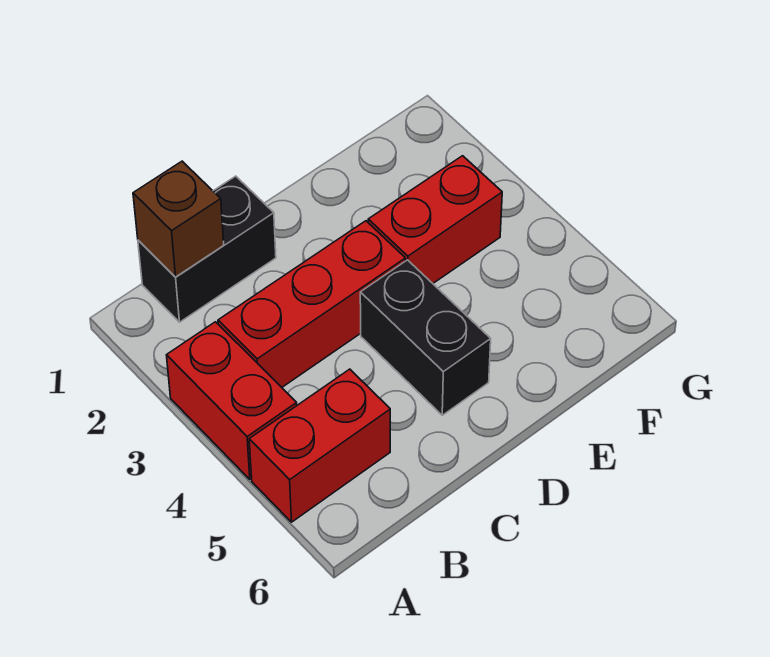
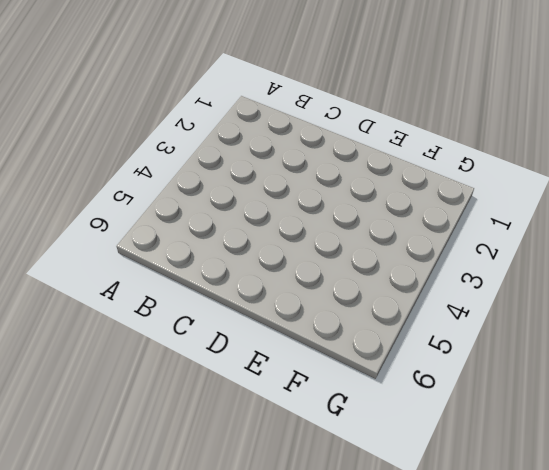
none -> red 1x2 brick [167,322,297,479]
none -> red 1x2 brick [249,369,390,522]

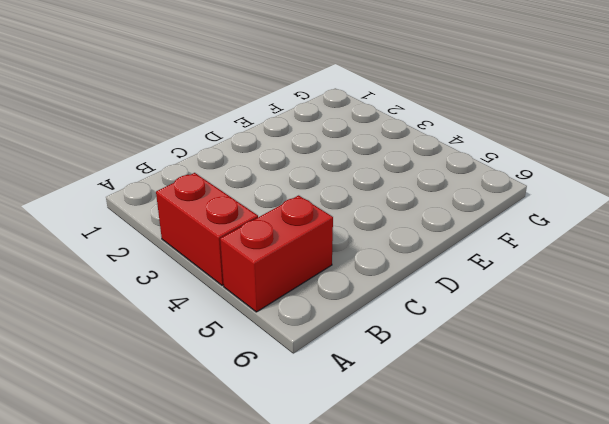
none -> black 1x2 brick [138,176,276,322]
none -> red 1x3 brick [218,221,405,387]

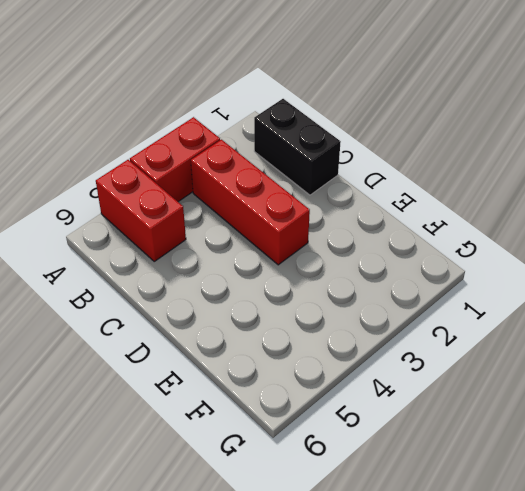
none -> black 1x2 brick [360,260,491,415]
none -> red 1x2 brick [368,156,502,283]

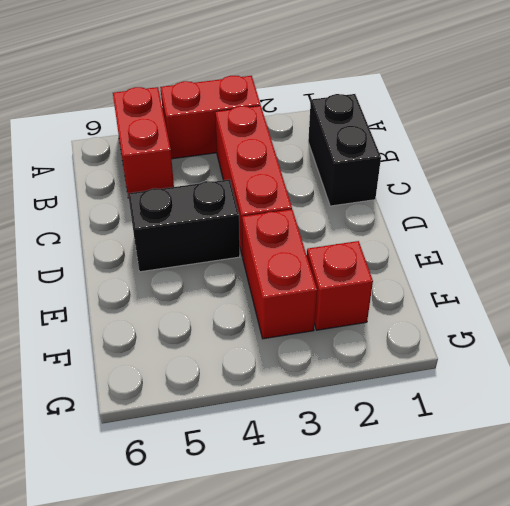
red 1x1 brick [307,241,373,330] -> none
none -> brown 1x1 brick [133,161,224,277]

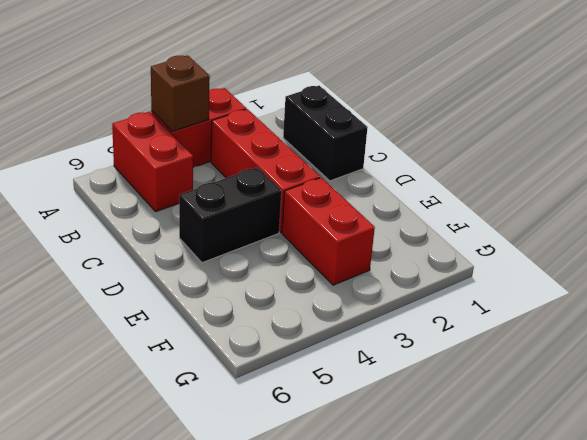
brown 1x1 brick [151,55,210,131] -> brown 1x1 brick moved to [133,161,224,277]

